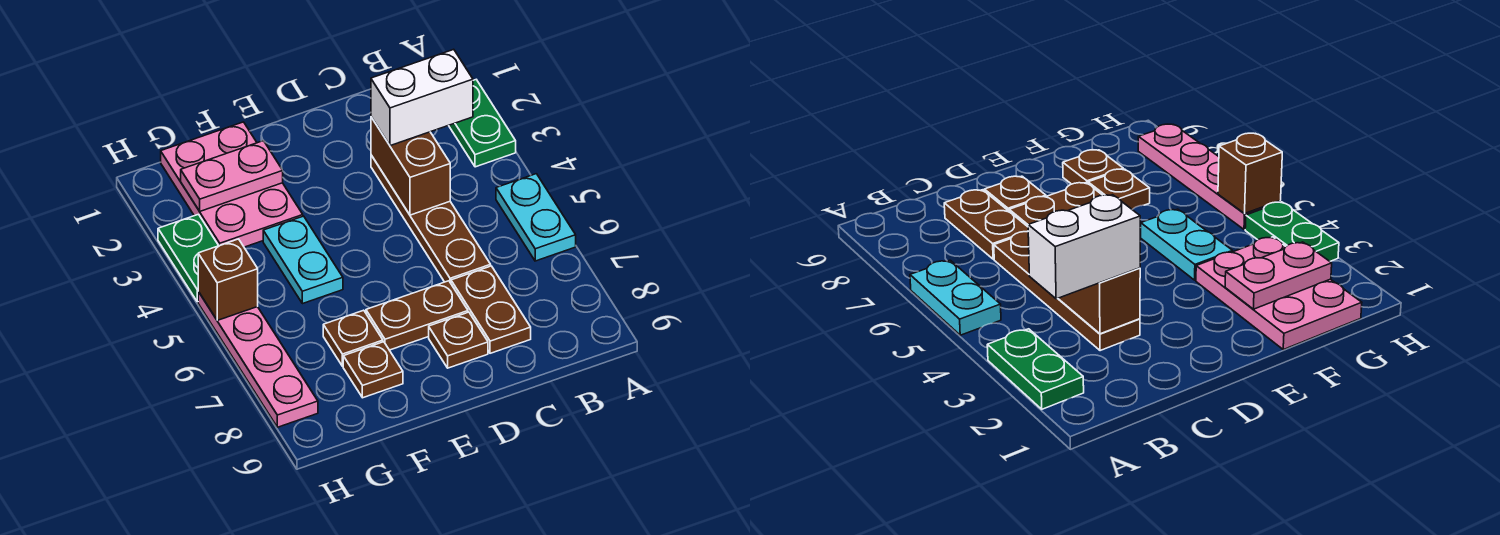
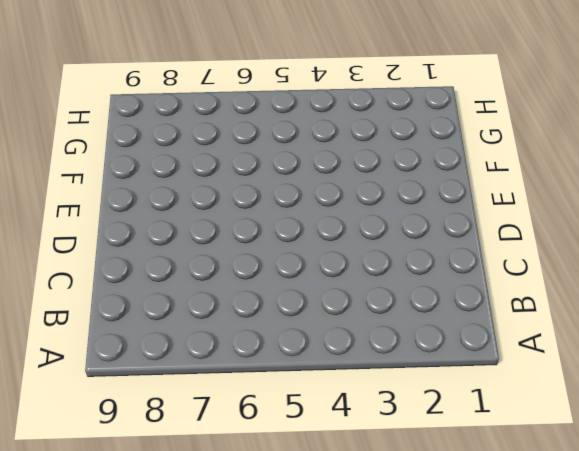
none -> green 1x2 plate [449,80,516,167]
none -> cyan 1x2 plate [496,174,576,261]
none -> brown 1x4 plate [371,155,491,283]

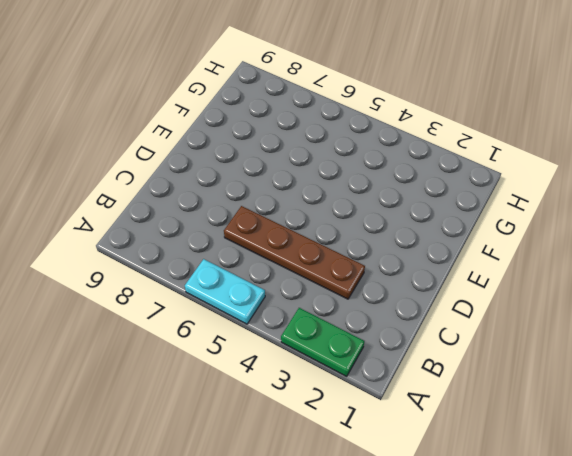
none -> brown 1x2 plate [451,266,531,353]
none -> brown 1x2 plate [366,281,468,350]
none -> brown 1x1 plate [429,312,488,368]

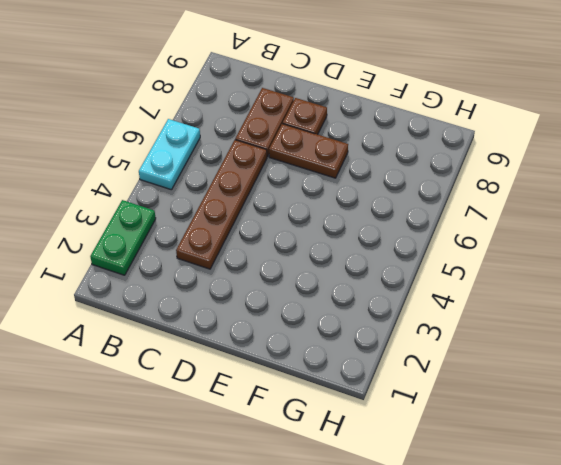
none -> pink 2x3 plate [161,122,303,247]
none -> cyan 1x2 plate [263,216,343,304]
none -> brown 1x1 plate [323,310,383,366]

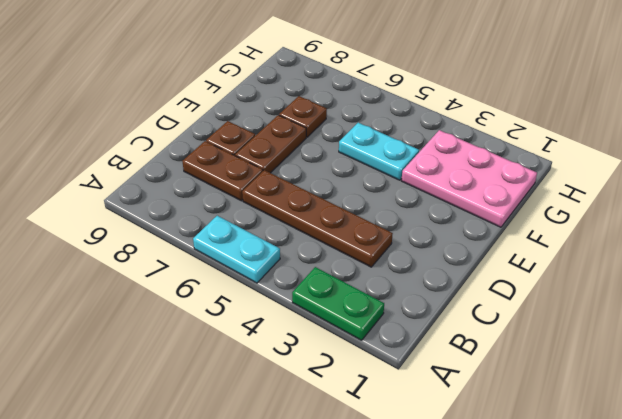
none -> brown 1x1 plate [343,342,403,398]
none -> green 1x2 plate [158,214,219,302]
none -> pink 1x4 plate [198,292,318,427]

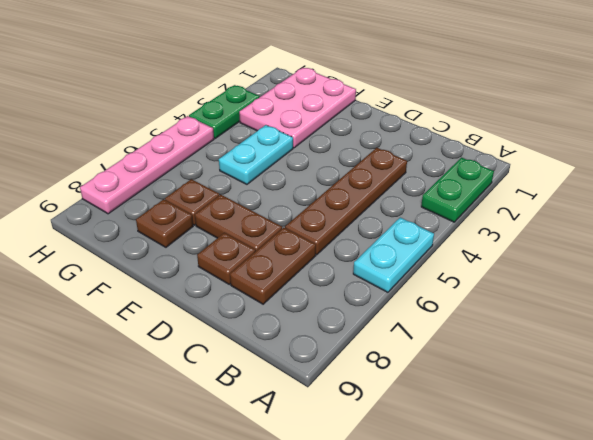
none -> brown 1x2 brick [371,117,450,215]
none -> pink 1x2 plate [181,141,283,211]
none -> brown 1x1 brick [198,239,258,320]

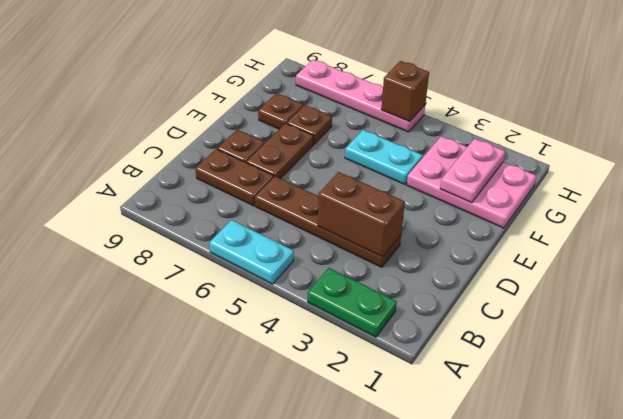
none -> green 1x2 plate [158,214,219,302]
none -> white 1x2 brick [371,49,473,146]

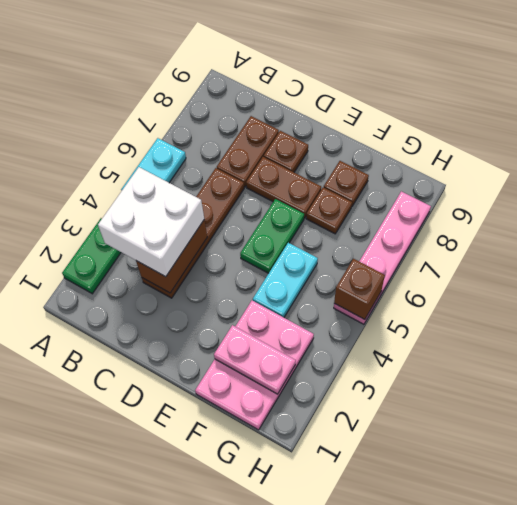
white 2x2 brick [98,167,204,277] -> white 1x2 brick [371,49,473,146]
green 1x2 plate [240,199,304,273] -> green 1x2 plate moved to [158,214,219,302]

